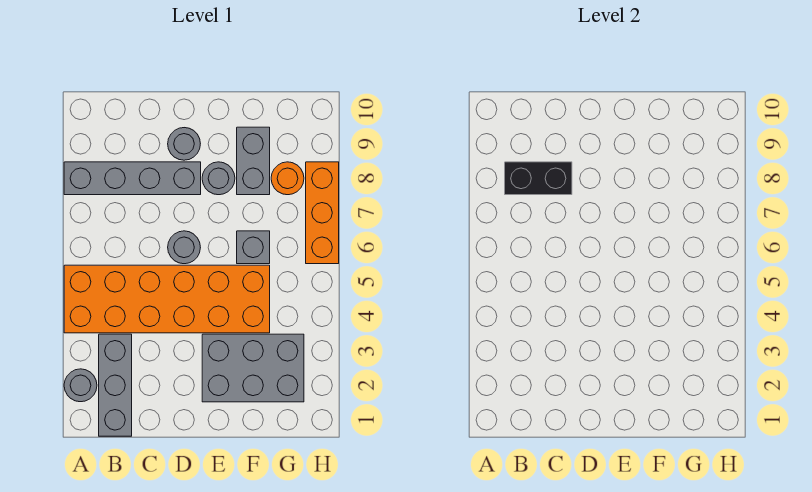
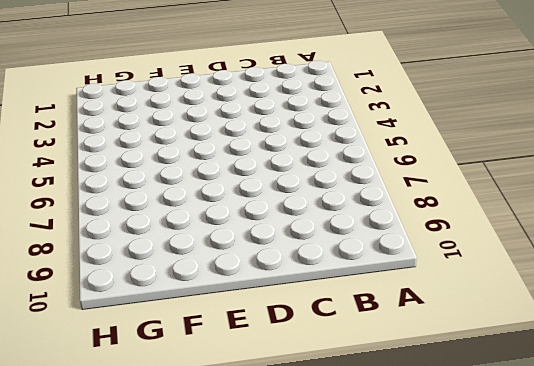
none -> grey 1x1 round brick [64,369,97,402]
none -> orange 2x6 brick [64,265,270,333]
none -> grey 1x4 brick [64,162,201,195]

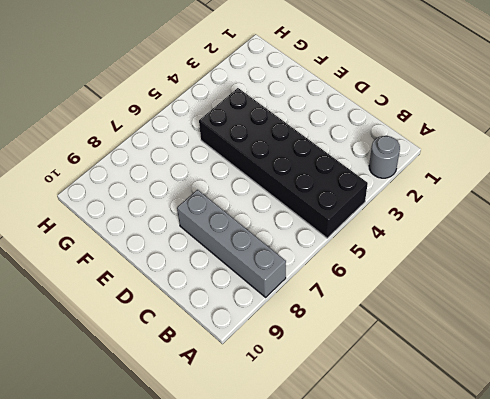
black 2x6 brick [199,88,368,238] -> orange 2x6 brick [64,265,270,333]
none -> grey 1x3 brick [99,334,132,436]
none -> grey 1x1 round brick [168,231,200,264]
none -> grey 1x1 round brick [168,128,200,160]

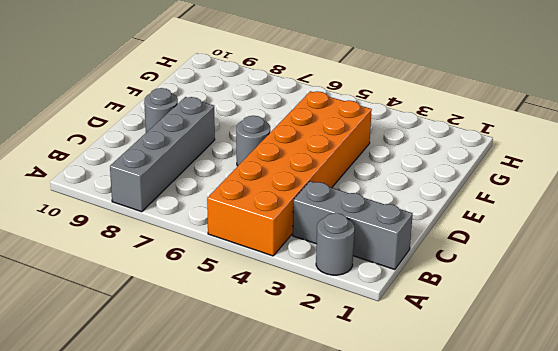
none -> grey 2x3 brick [202,334,304,402]
none -> grey 1x1 round brick [202,162,235,195]
none -> grey 1x1 brick [237,231,270,264]

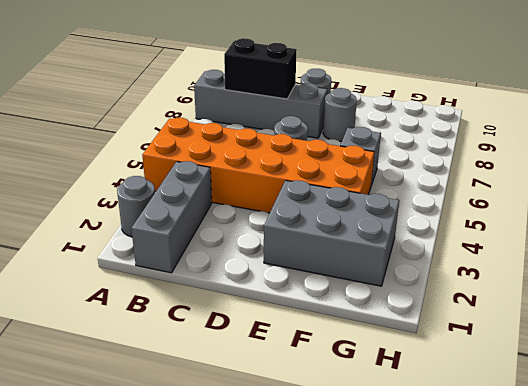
none -> grey 1x2 brick [237,127,270,195]
none -> orange 1x1 round brick [271,162,304,195]
none -> orange 1x3 brick [306,162,339,264]

